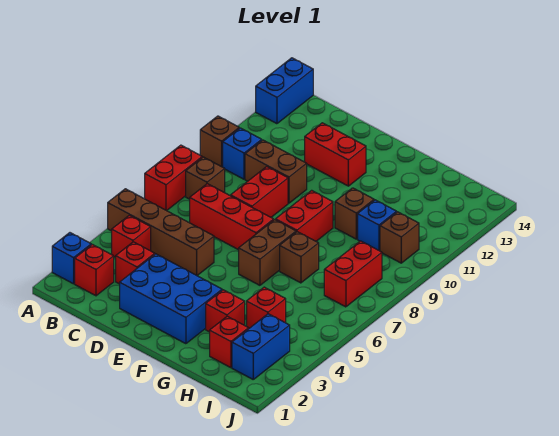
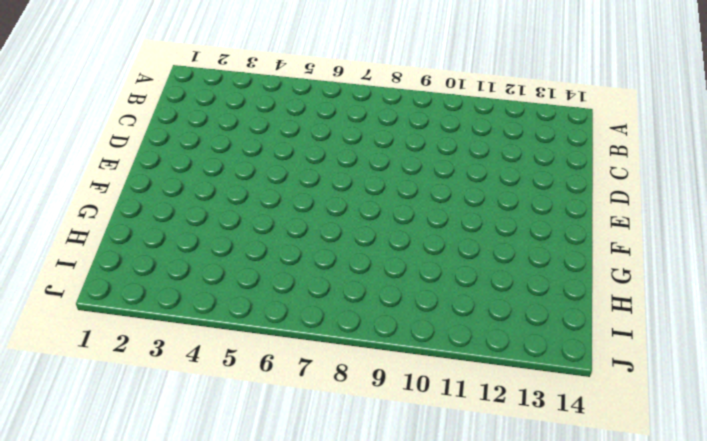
none -> blue 1x1 brick [52,233,91,284]
none -> brown 1x4 brick [108,189,214,275]
none -> red 1x2 brick [145,145,202,211]

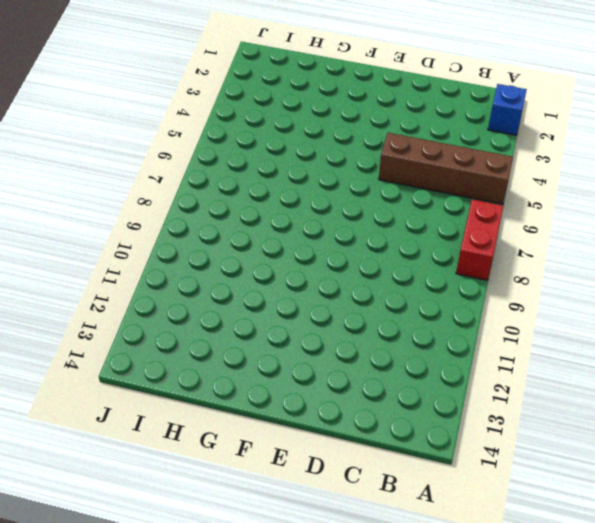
none -> brown 1x1 brick [200,116,239,167]
none -> blue 1x2 brick [256,58,313,124]
none -> red 1x1 brick [75,244,114,296]

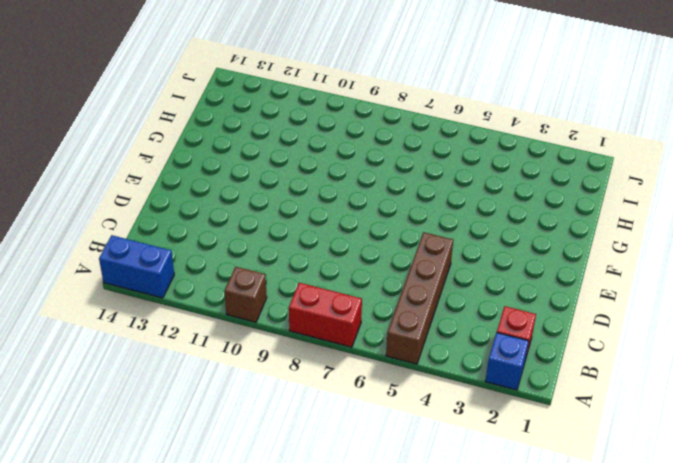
none -> red 1x1 brick [112,215,151,257]
none -> brown 1x1 brick [186,157,225,199]
none -> blue 1x1 brick [223,128,262,179]

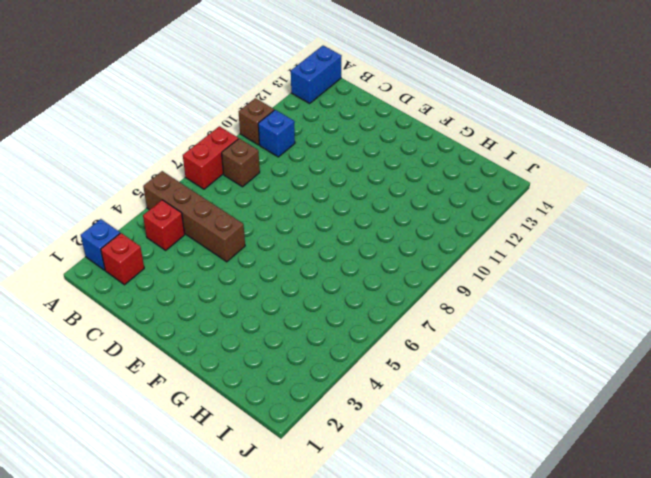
none -> red 1x1 brick [116,242,155,284]
none -> red 1x3 brick [190,184,274,250]
none -> brown 1x2 brick [245,140,307,203]

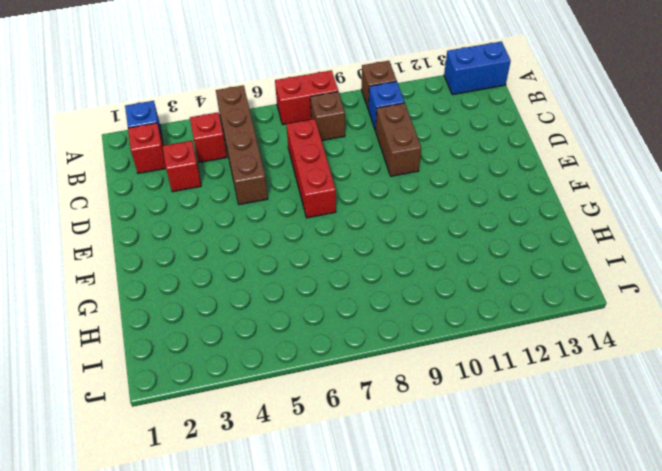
none -> blue 2x3 brick [120,254,222,344]
none -> red 1x2 brick [231,167,288,217]
none -> red 1x2 brick [305,123,366,186]

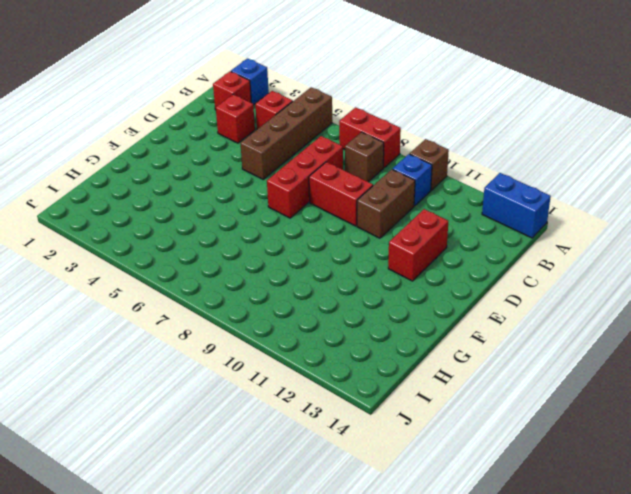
none -> blue 2x3 brick [120,254,222,344]
none -> brown 1x2 brick [239,220,296,285]
none -> red 1x2 brick [276,190,333,241]

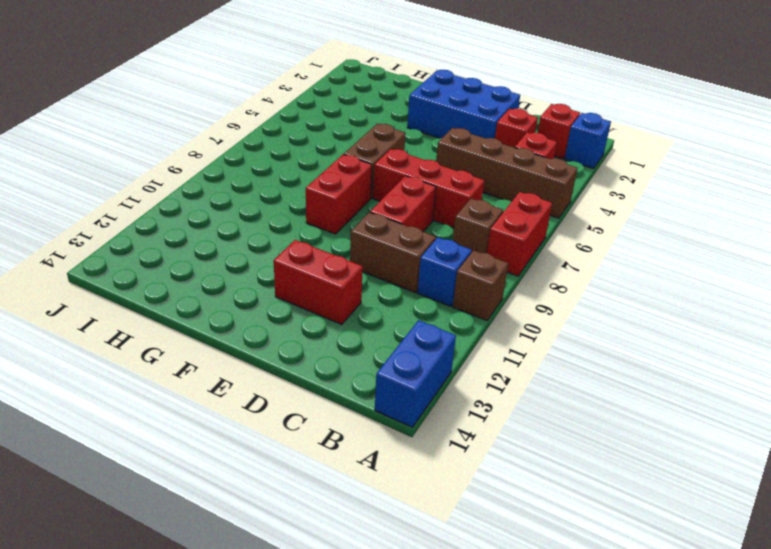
none -> red 1x1 brick [206,290,245,332]
none -> brown 1x1 brick [280,232,319,283]
none -> brown 1x1 brick [335,188,374,239]

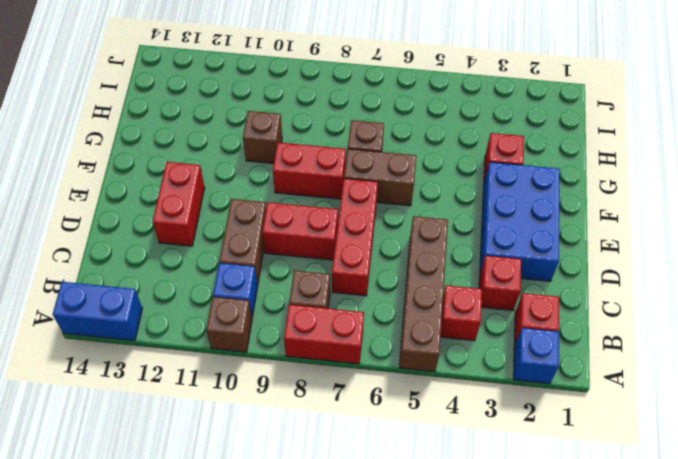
none -> red 1x1 brick [210,316,249,368]
none -> red 1x1 brick [247,287,286,328]
none -> blue 1x1 brick [358,200,397,251]

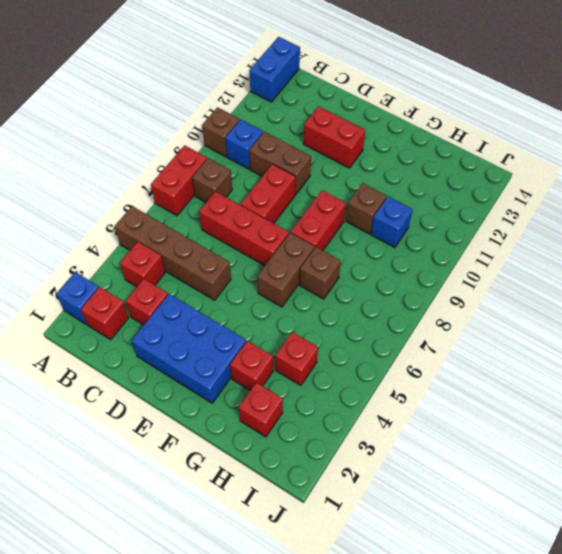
none -> blue 1x2 brick [232,314,290,379]
none -> red 1x2 brick [324,241,382,307]
none -> brown 1x1 brick [380,212,419,263]

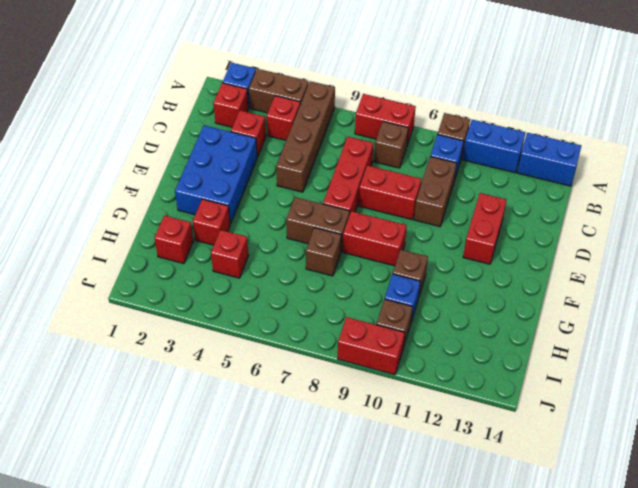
brown 1x2 brick [249,69,308,113] -> none
blue 1x2 brick [462,120,526,173] -> blue 1x2 brick moved to [232,314,290,379]
red 1x2 brick [338,317,405,375] -> red 1x2 brick moved to [324,241,382,307]

